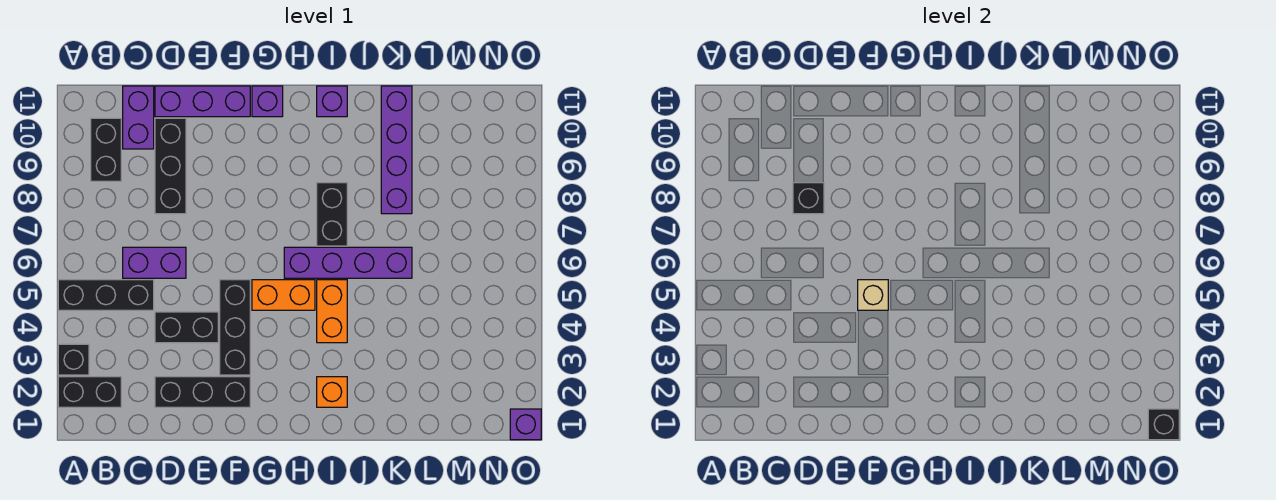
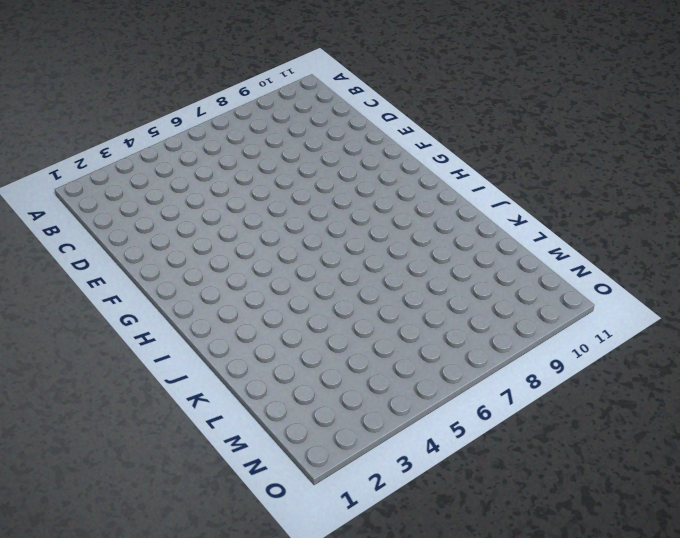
none -> black 1x2 brick [58,377,121,407]
none -> black 1x1 brick [58,344,89,375]
none -> black 1x3 brick [58,280,154,310]

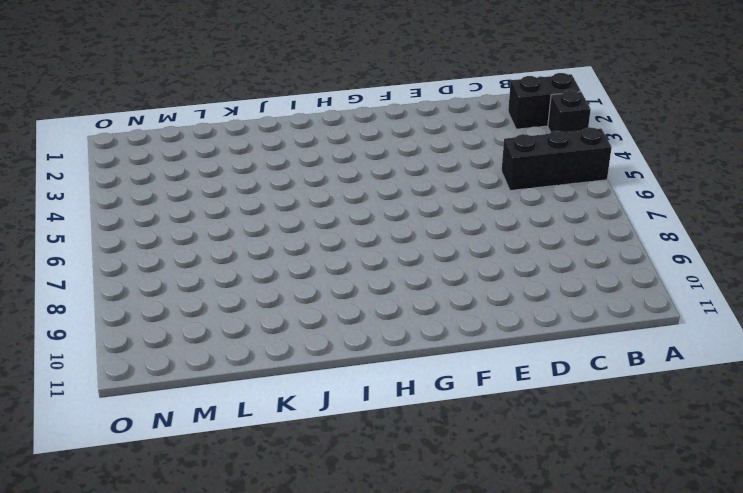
none -> black 1x2 brick [91,118,121,181]
none -> purple 1x2 brick [123,247,186,278]
none -> purple 1x2 brick [123,86,154,149]

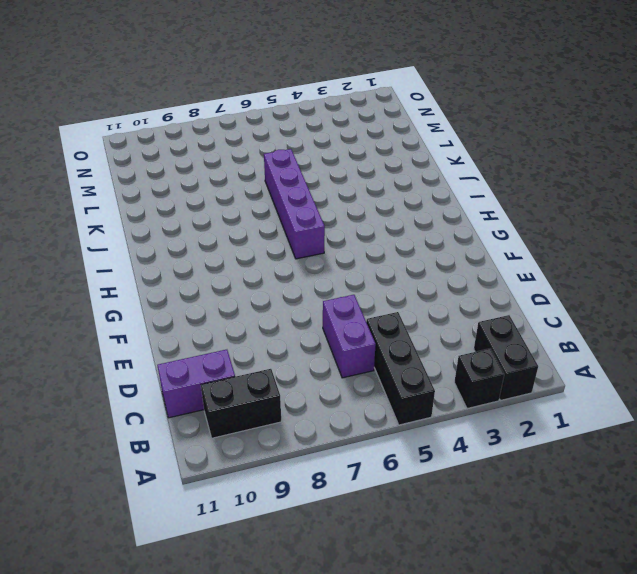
none -> black 1x3 brick [155,377,250,407]
none -> black 1x2 brick [155,312,218,343]
none -> black 1x3 brick [155,118,186,214]

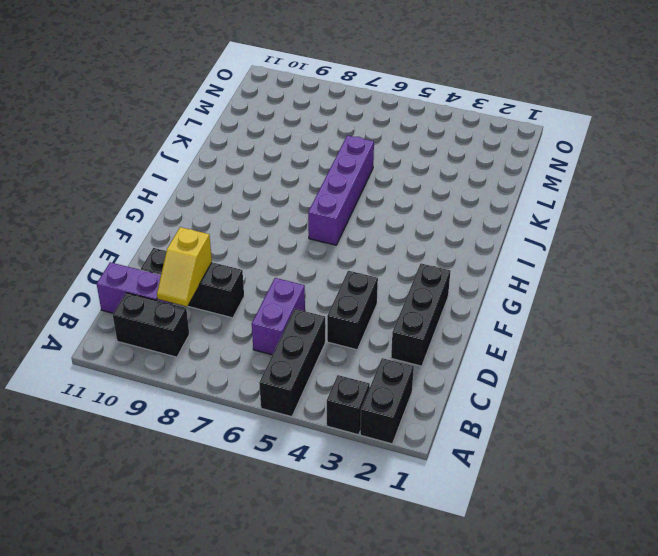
yellow 1x2 slope [157,227,212,306] -> none
none -> purple 1x3 brick [155,86,250,117]
none -> black 1x3 brick [220,280,250,375]
none -> orange 1x2 brick [252,280,315,310]

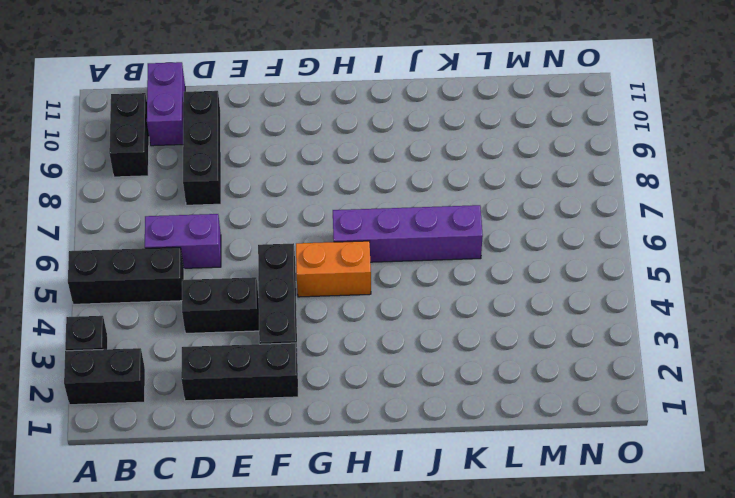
none -> purple 1x3 brick [155,86,250,117]
none -> purple 1x1 brick [252,86,283,117]
none -> orange 1x1 brick [317,377,347,407]

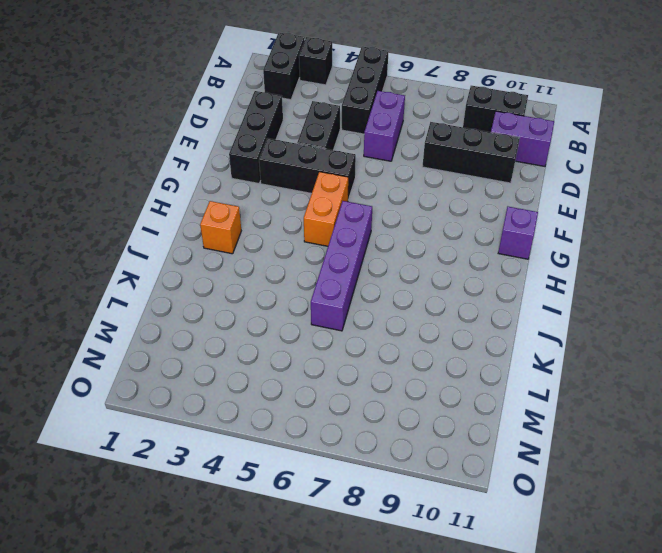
none -> purple 1x3 brick [155,86,250,117]
none -> orange 1x2 brick [317,280,347,343]
none -> black 1x2 brick [317,183,347,246]

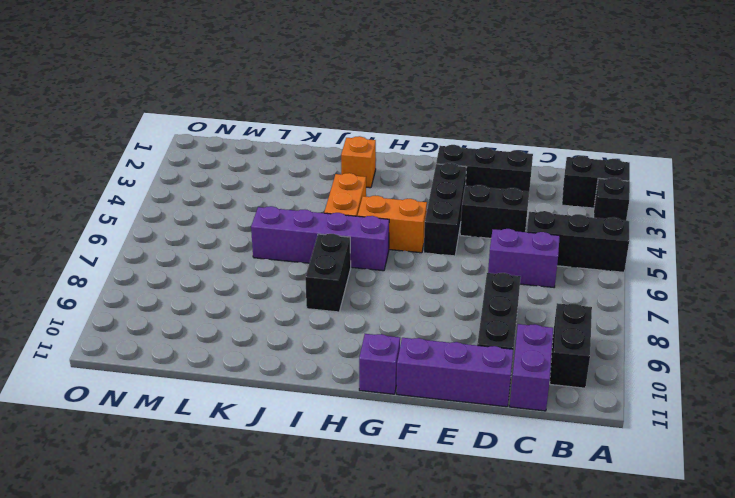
none -> purple 1x1 brick [317,86,347,117]
none -> purple 1x4 brick [381,86,412,214]
none -> purple 1x1 brick [510,409,541,440]

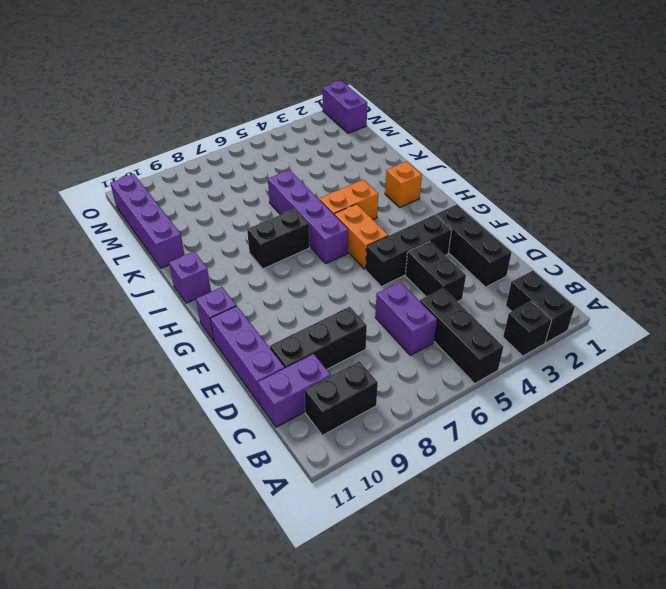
purple 1x4 brick [110,174,184,268] -> purple 1x4 brick turned to [381,86,412,214]
purple 1x2 brick [323,81,367,133] -> purple 1x1 brick [510,409,541,440]
none -> black 1x1 brick [793,183,824,214]
none -> tan 1x1 brick [858,280,888,310]
none -> black 1x1 brick [1148,409,1179,440]

